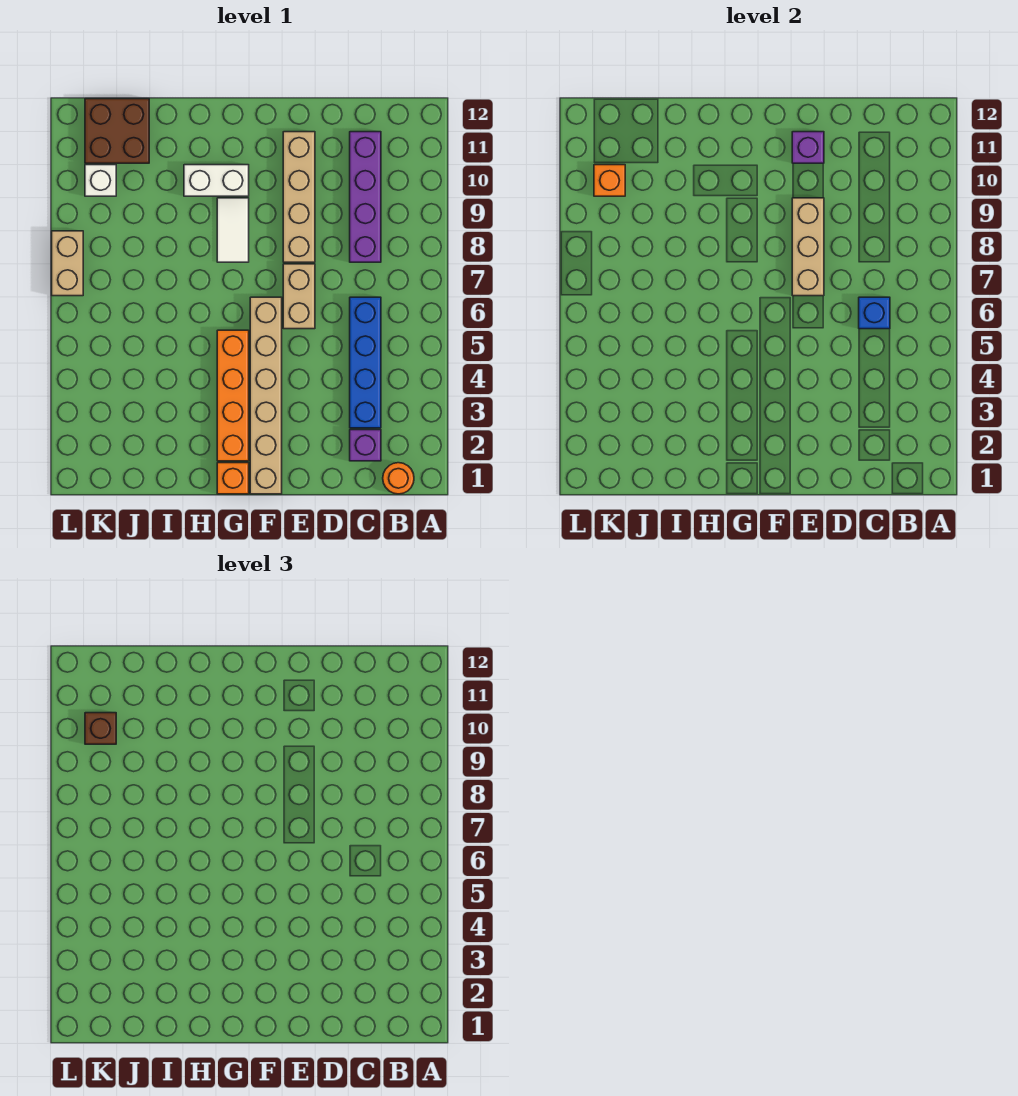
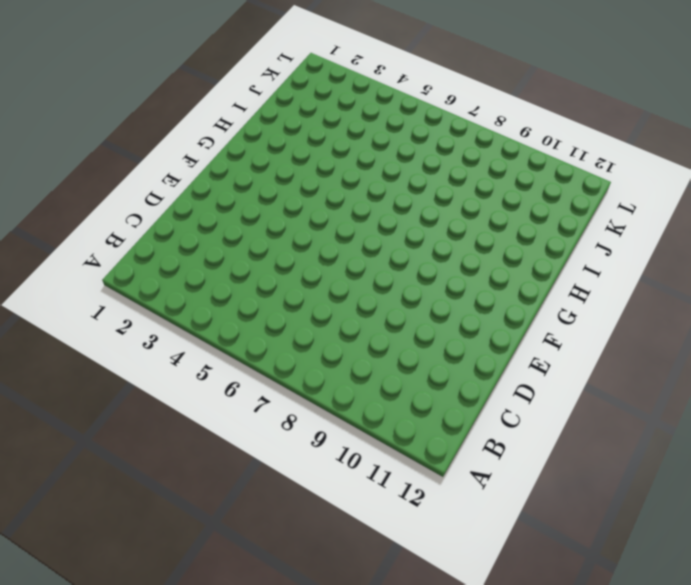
none -> orange 1x1 round brick [383,463,414,494]
none -> purple 1x1 brick [350,430,381,461]
none -> blue 1x4 brick [350,297,381,428]

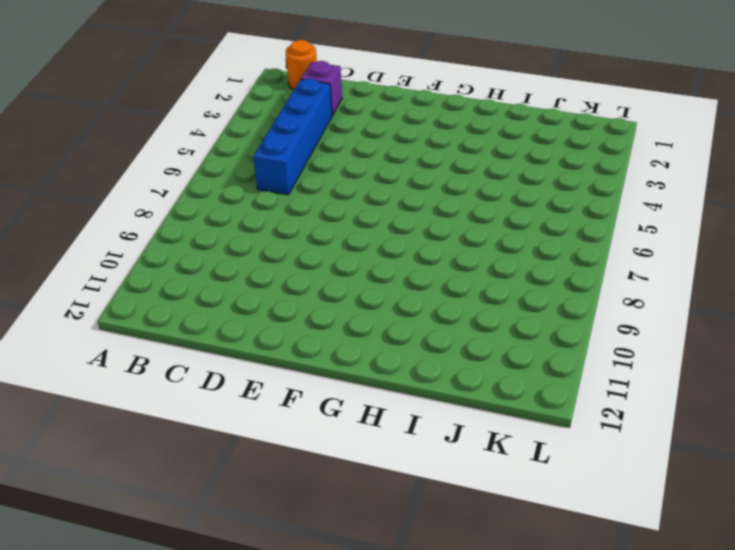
none -> purple 1x4 brick [350,132,381,262]
none -> tan 1x2 brick [283,264,315,329]
none -> tan 1x4 brick [283,132,315,262]

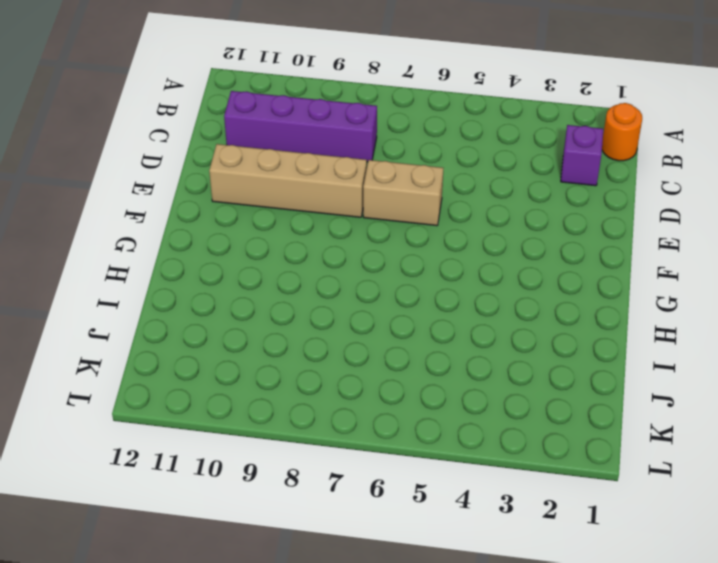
none -> blue 1x4 brick [350,297,381,428]
none -> tan 1x6 brick [250,297,282,494]
none -> orange 1x1 brick [217,463,249,494]

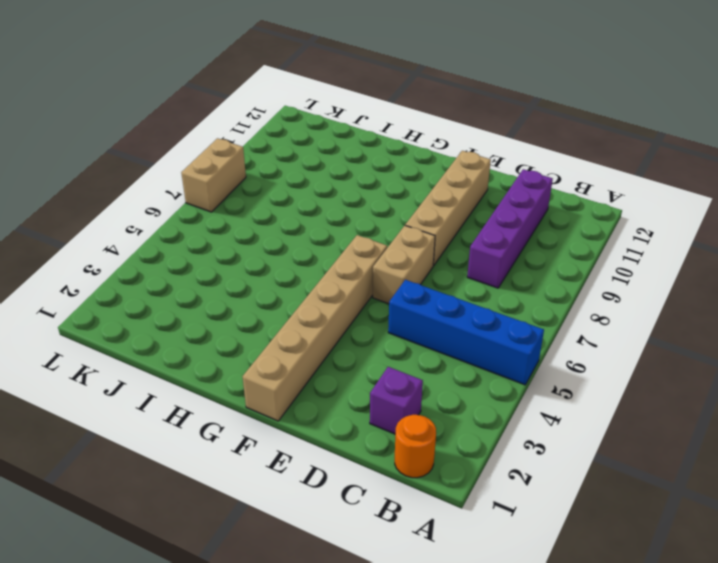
blue 1x4 brick [388,280,544,385] -> blue 1x4 brick turned to [350,297,381,428]
none -> orange 1x1 brick [217,463,249,494]
none -> orange 1x4 brick [217,330,249,461]
none -> white 1x2 tile [217,198,249,262]

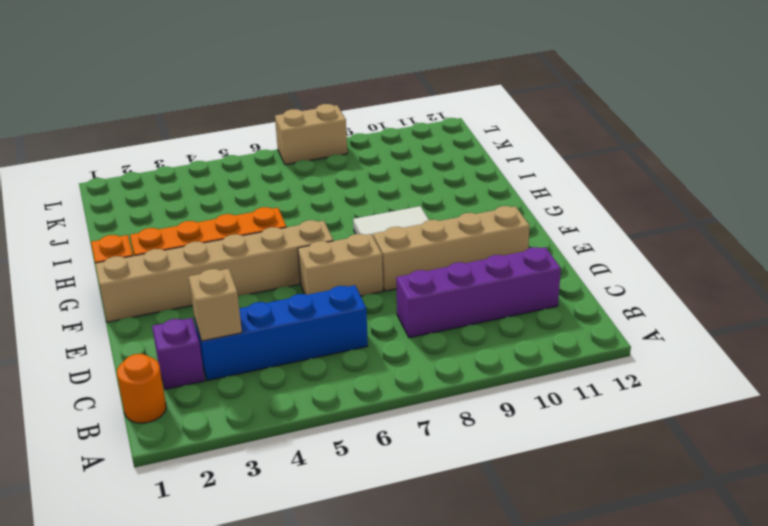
tan 1x1 brick [189,269,242,341] -> none
none -> white 1x2 brick [184,165,249,196]
none -> brown 2x2 brick [85,99,149,163]
none -> white 1x1 brick [85,165,116,196]

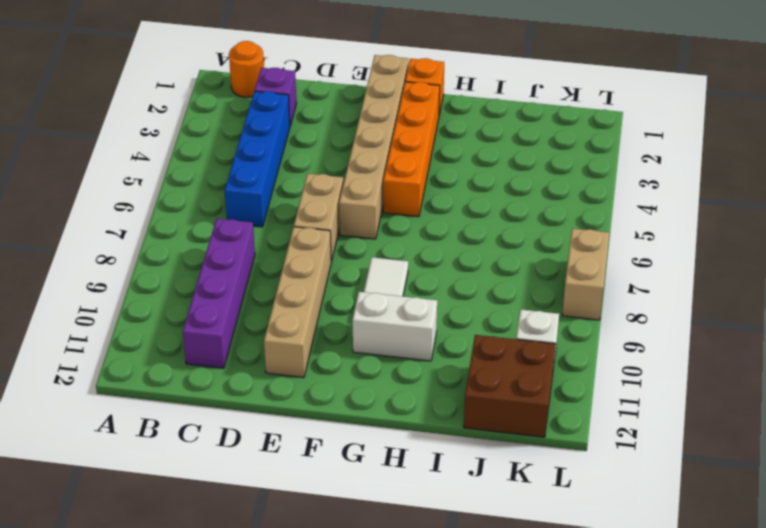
none -> blue 1x1 brick [859,297,890,329]
none -> tan 1x3 brick [792,198,824,296]
none -> purple 1x1 brick [792,132,824,163]

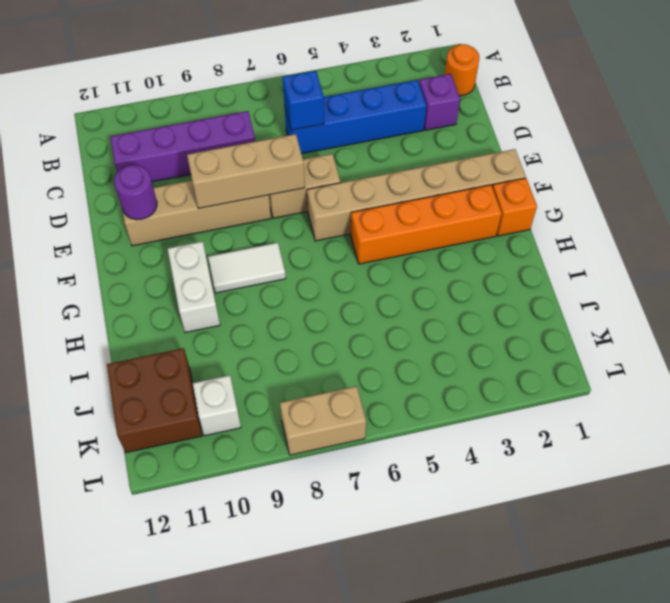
purple 1x1 round brick [114,165,157,220] -> purple 1x1 brick [792,132,824,163]
none -> orange 1x1 brick [594,165,625,196]
none -> brown 1x1 brick [85,713,116,744]

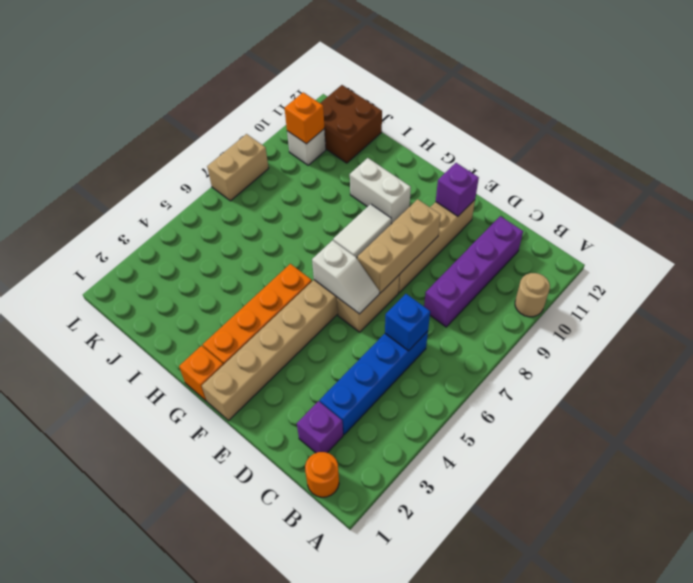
tan 1x1 round brick [515,273,550,317] -> none
white 1x2 slope [312,240,379,314] -> none
none -> brown 1x1 brick [85,713,116,744]

